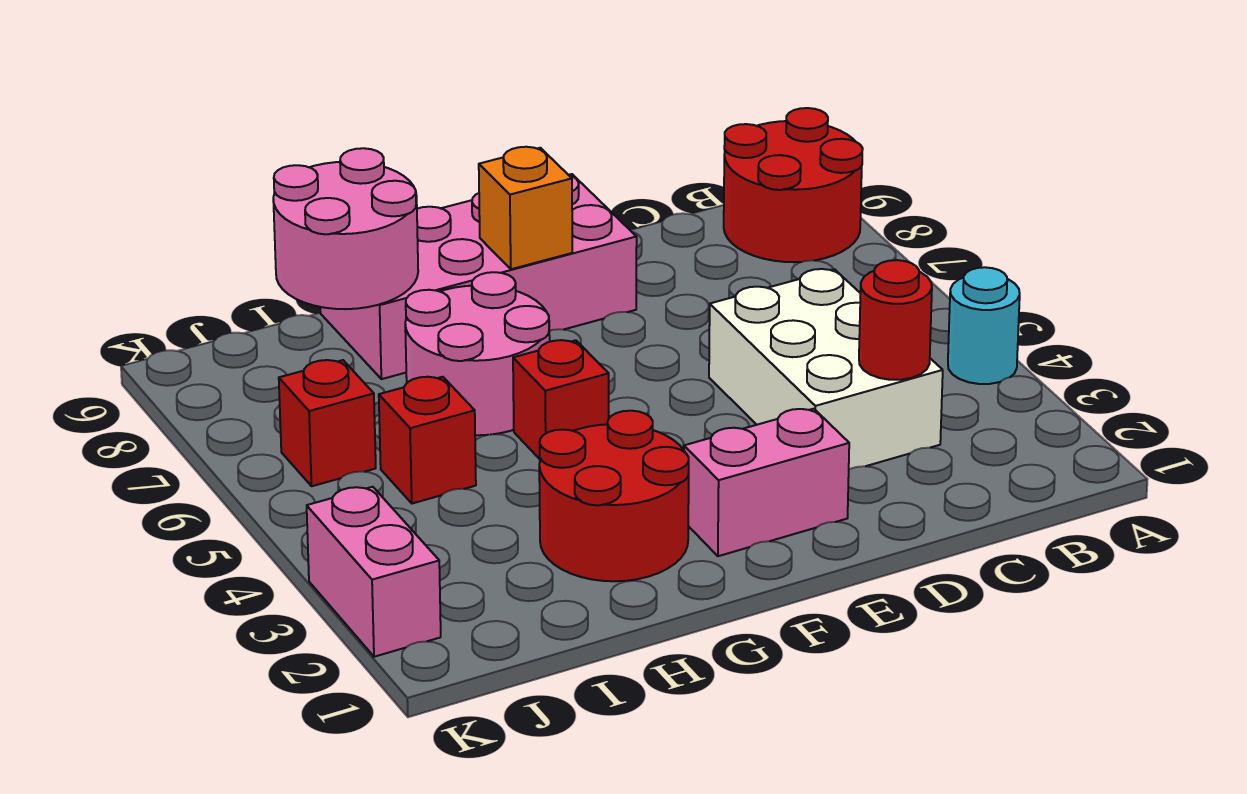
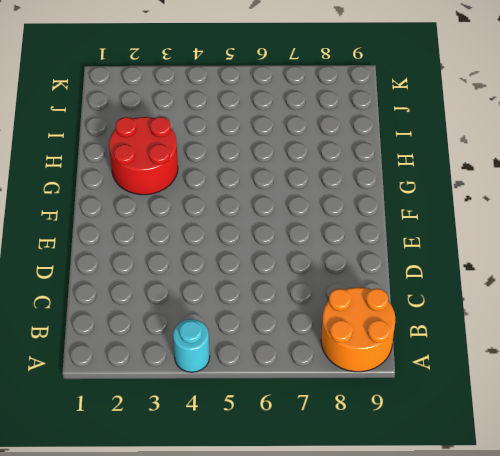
orange 2x2 round brick [321,287,395,372] -> red 2x2 round brick [724,108,863,262]
none -> white 2x3 brick [709,269,943,469]
none -> pink 1x2 brick [684,409,849,556]
none -> pink 2x4 brick [320,174,637,379]

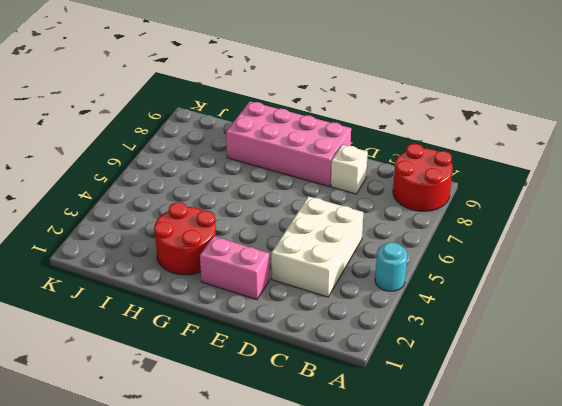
white 1x1 brick [331,145,368,194] -> none
none -> red 1x1 brick [513,340,609,459]
none -> pink 2x2 round brick [405,272,550,435]
none -> red 1x1 brick [379,377,476,503]

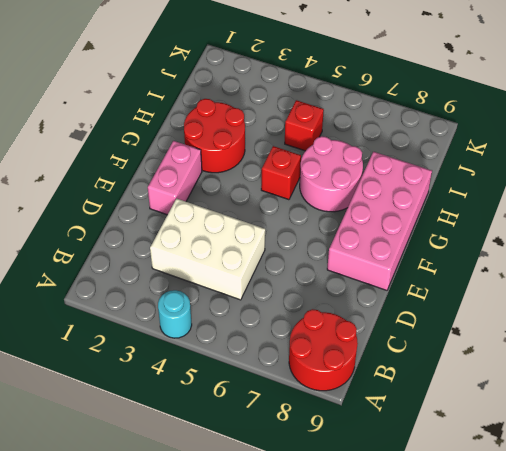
none -> red 1x1 brick [279,360,376,486]
none -> pink 1x2 brick [307,487,441,657]
none -> red 1x1 round brick [859,260,932,380]

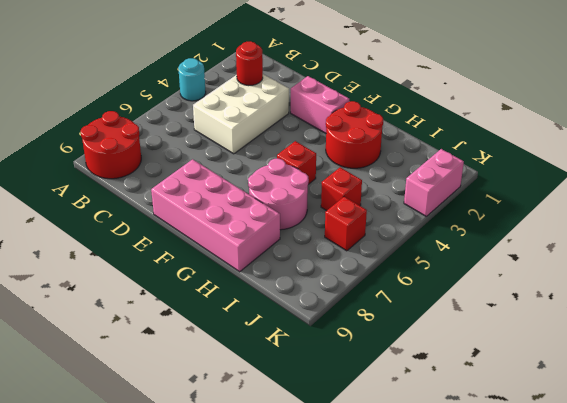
none -> orange 1x1 brick [479,147,572,269]
none -> pink 2x2 round brick [273,148,418,309]

